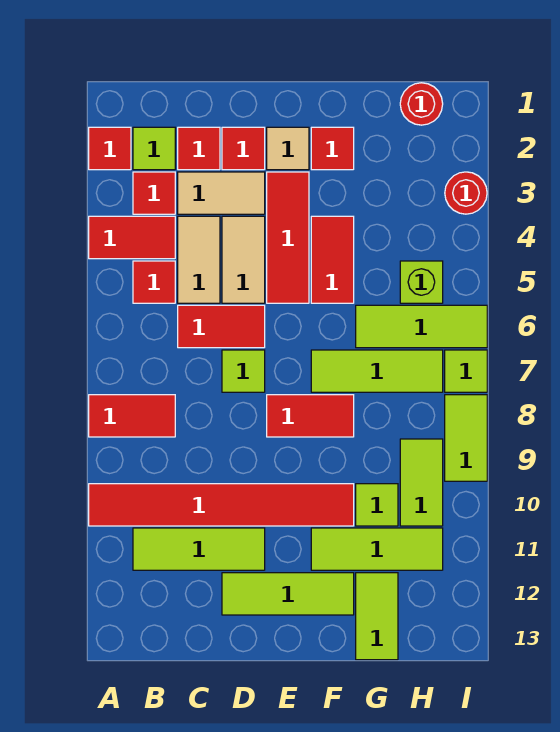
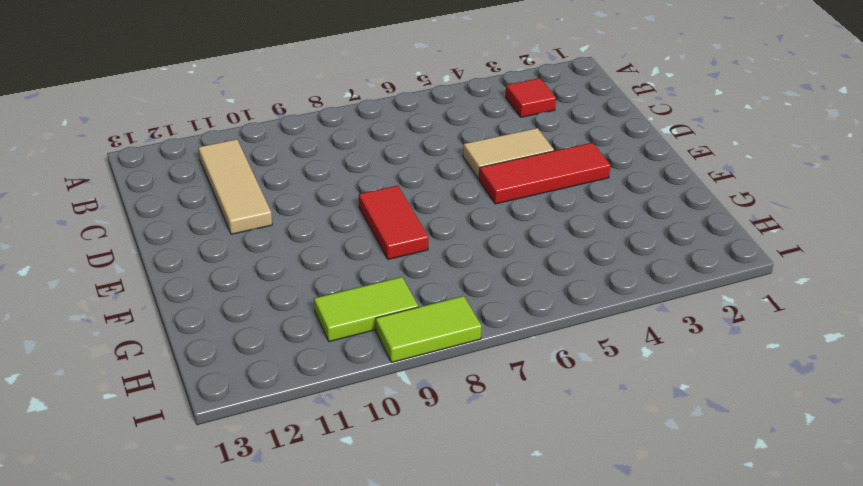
tan 1x3 tile [198,139,272,234] -> lime 1x3 tile [133,528,265,570]
none -> red 1x1 tile [89,127,131,170]
none -> red 1x2 tile [89,216,175,259]
none -> red 1x2 tile [89,395,175,437]
none -> red 1x6 tile [89,484,354,526]

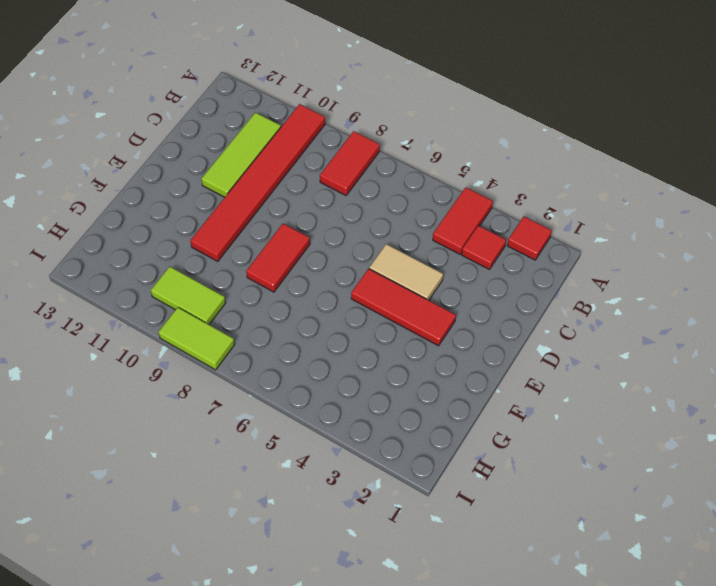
none -> lime 1x1 tile [133,127,175,170]
none -> red 1x1 tile [133,261,175,303]
none -> red 1x1 tile [178,127,220,170]
none -> tan 1x2 tile [178,172,265,214]

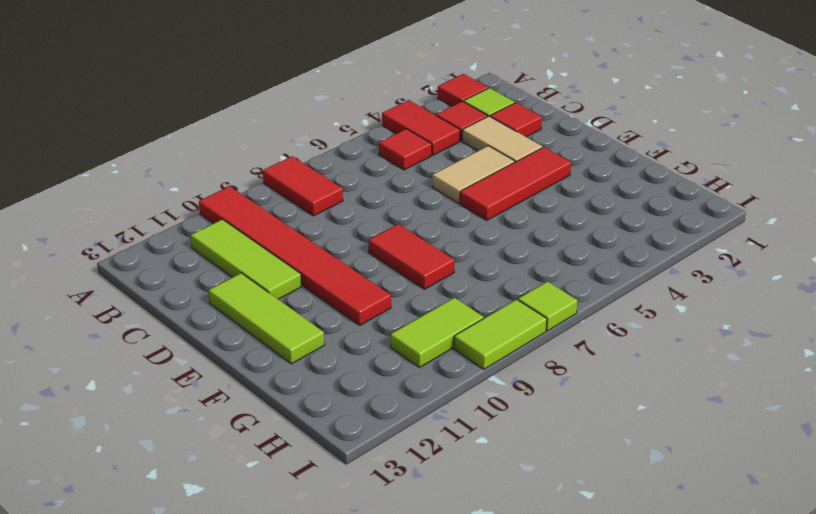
none -> tan 1x2 tile [178,216,220,303]
none -> red 1x2 tile [178,305,265,348]
none -> red 1x1 tile [222,127,265,170]
none -> lime 1x1 tile [222,350,265,392]

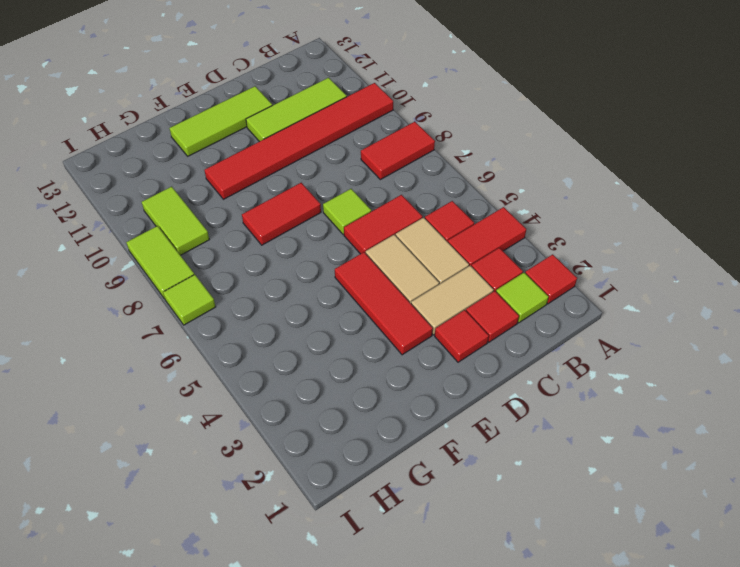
none -> tan 1x1 tile [267,127,309,170]
none -> red 1x1 tile [311,127,354,170]
none -> red 1x2 tile [311,216,354,303]
none -> lime 1x3 tile [311,350,443,392]

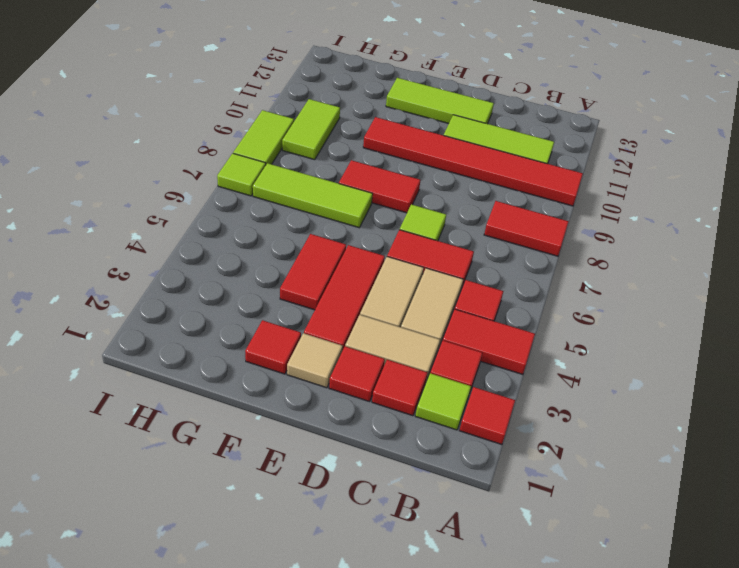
none -> lime 1x3 tile [311,528,443,570]
none -> lime 1x3 tile [356,305,487,348]
none -> lime 1x1 tile [356,484,398,526]
none -> lime 1x2 tile [356,573,398,660]

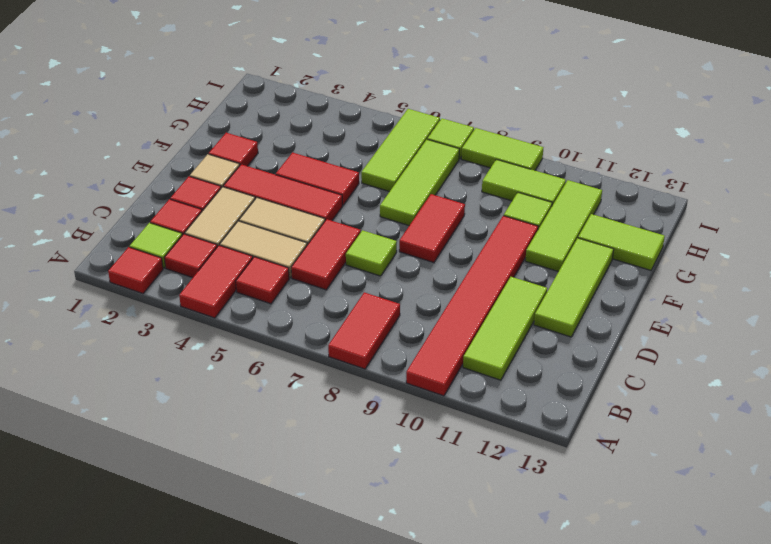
none -> red 1x1 round brick [400,83,443,125]
none -> lime 1x1 brick [400,261,443,303]
none -> red 1x1 round brick [445,172,487,214]

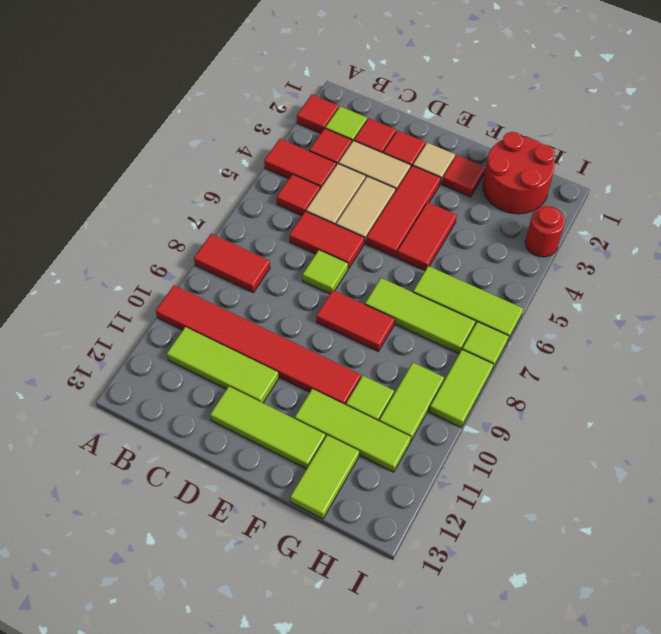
red 2x2 round brick [483,132,555,214] -> red 1x1 round brick [400,83,443,125]
none -> lime 1x1 brick [400,261,443,303]

